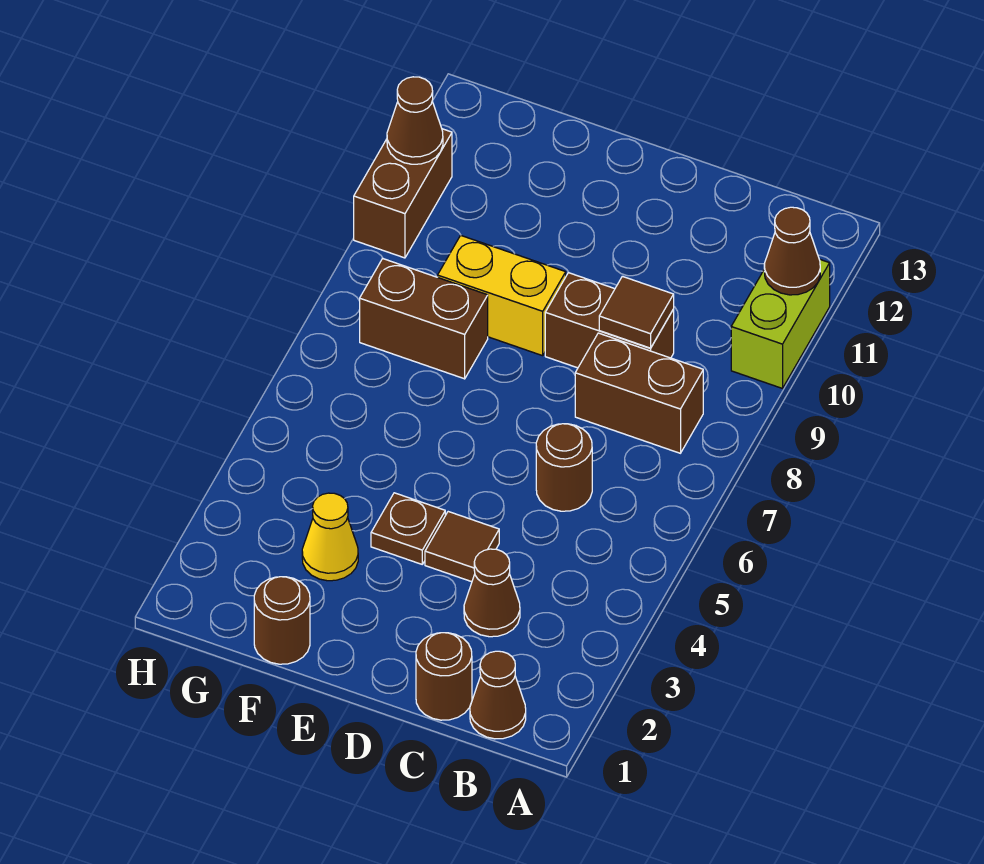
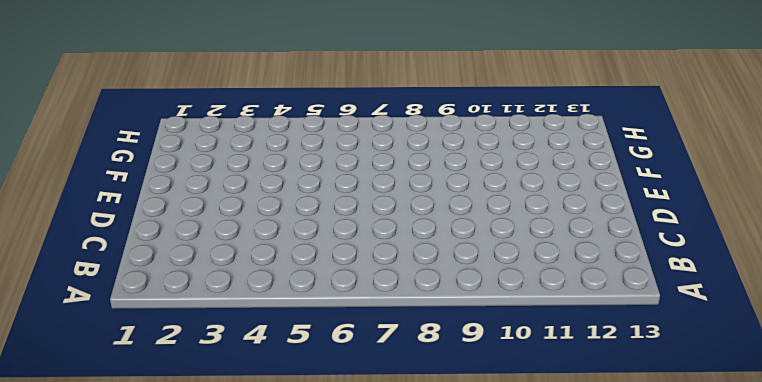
none -> lime 1x2 brick [731,259,830,388]
none -> brown 1x1 cone [470,651,526,739]
none -> brown 1x2 brick [575,333,703,453]

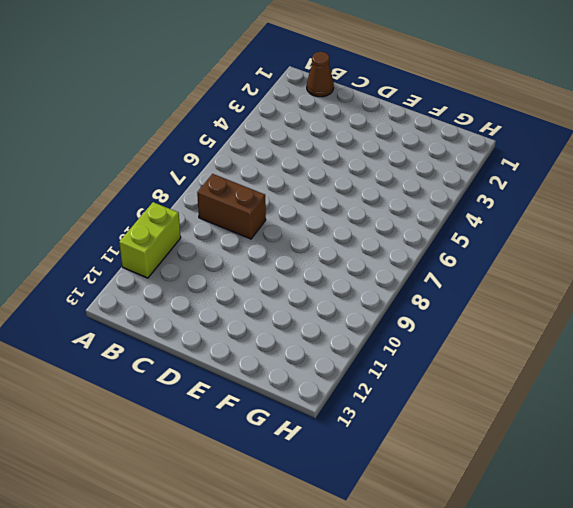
none -> brown 1x1 round brick [416,633,472,720]
none -> brown 1x1 cone [464,549,520,637]
none -> brown 1x1 round brick [536,424,592,511]

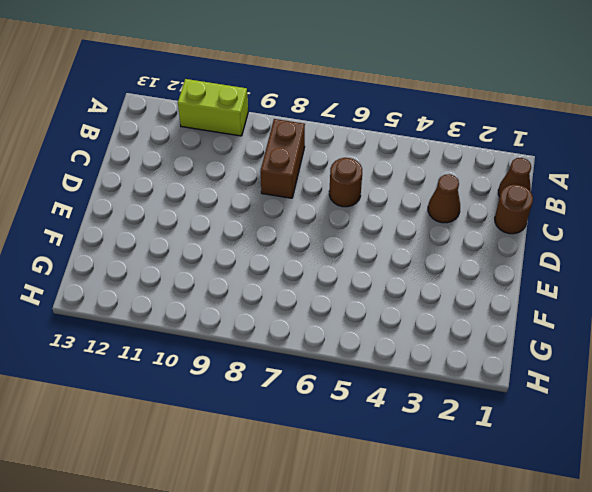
none -> brown 1x2 brick [545,273,674,368]
none -> brown 1x1 tile [425,512,499,582]
none -> brown 1x1 plate [371,493,445,564]

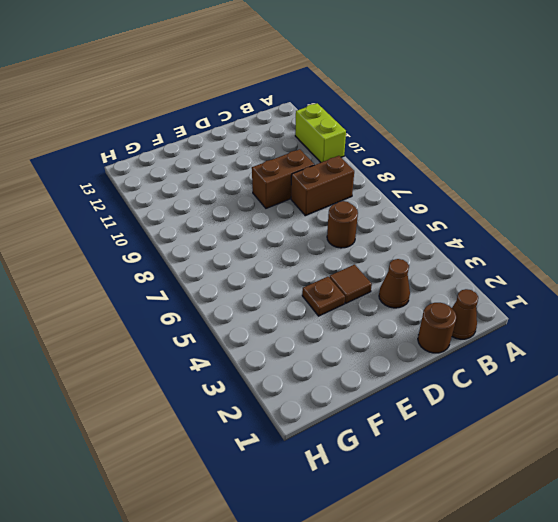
none -> yellow 1x2 brick [438,235,566,356]
none -> brown 1x1 round brick [254,577,310,664]
none -> yellow 1x1 cone [302,493,358,581]

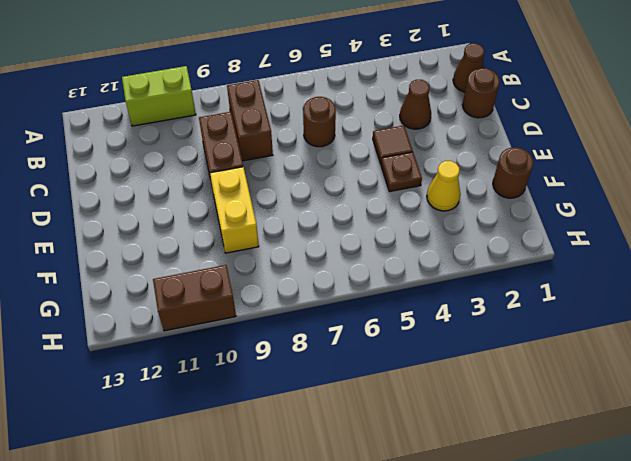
none -> brown 1x2 brick [360,259,488,379]
none -> brown 1x1 cone [764,207,820,295]
none -> brown 1x1 tile [599,276,674,348]

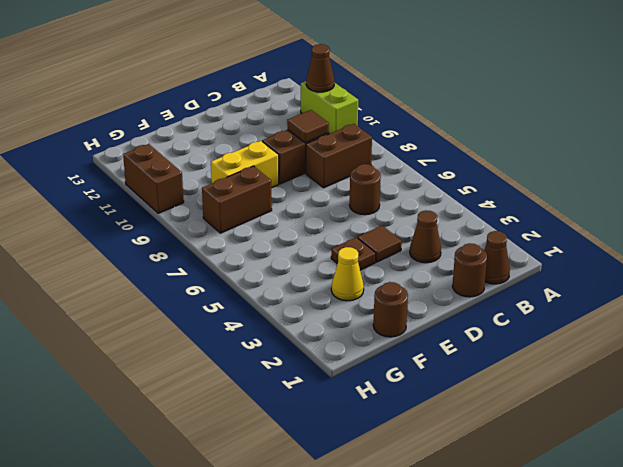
none -> brown 1x1 cone [387,77,443,164]

